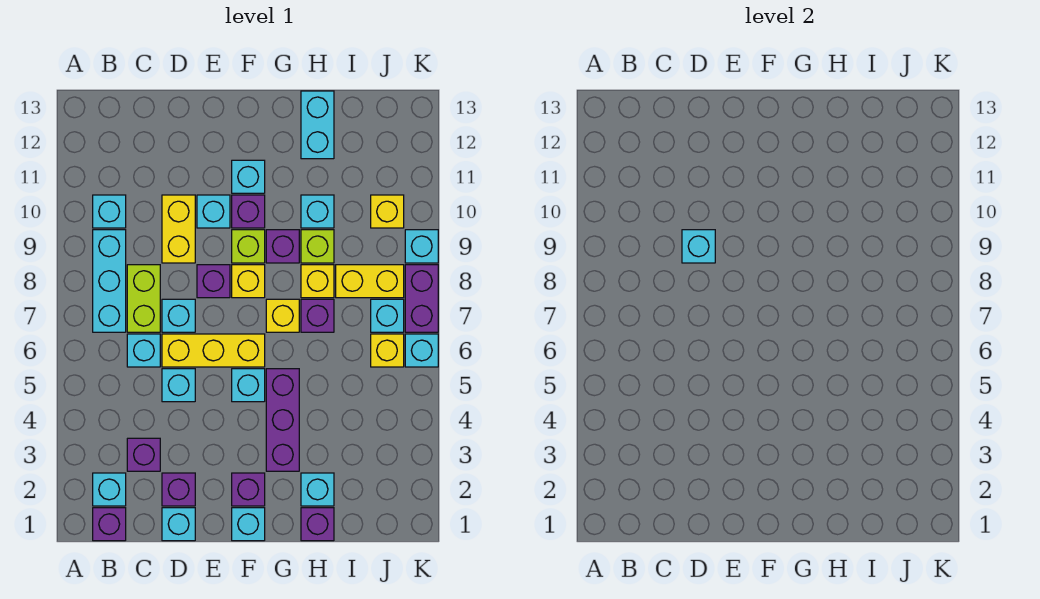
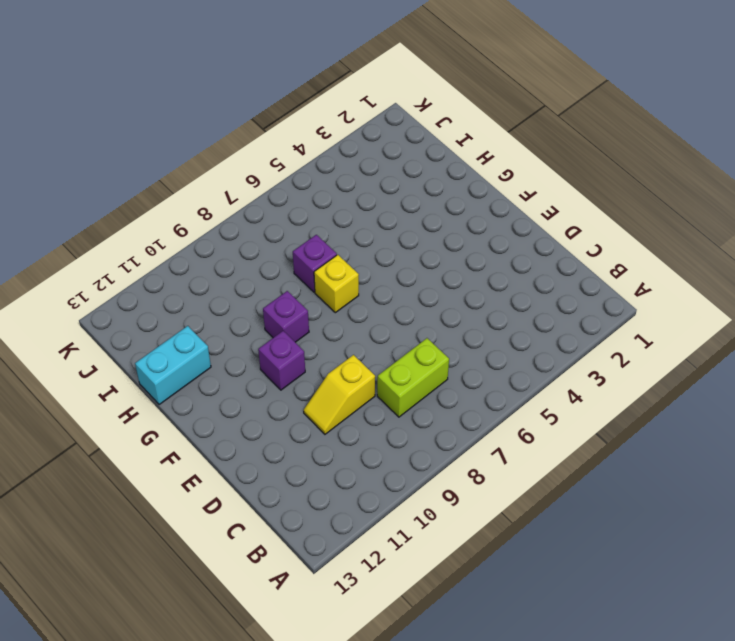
yellow 1x2 slope [304,355,375,434] -> yellow 1x2 brick [162,195,195,263]
none -> purple 1x1 brick [93,508,126,541]
none -> cyan 1x1 brick [93,473,126,506]
none -> cyan 1x3 brick [93,230,126,332]
none -> cyan 1x1 brick [93,195,126,228]

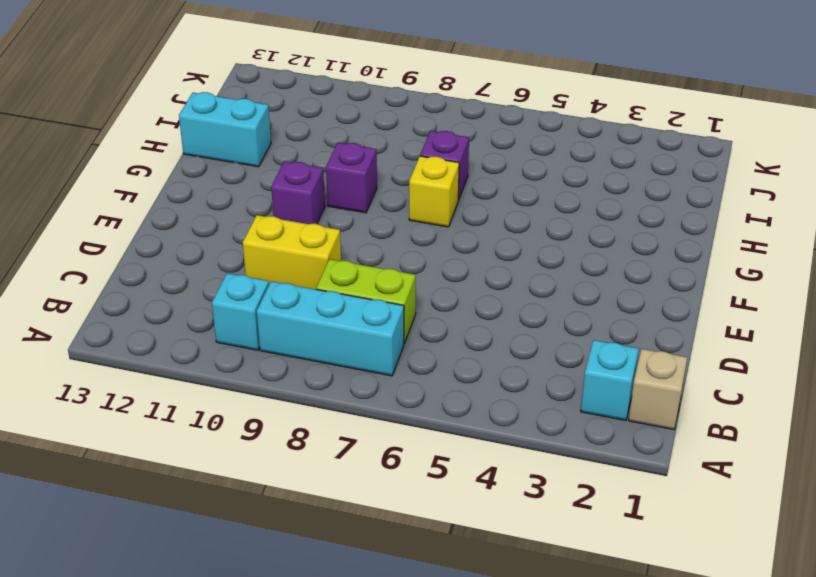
tan 1x1 brick [629,349,687,430] -> purple 1x1 brick [93,508,126,541]
none -> purple 1x1 brick [127,438,160,471]
none -> cyan 1x1 brick [127,334,160,367]
none -> cyan 1x1 brick [162,508,195,541]
none -> purple 1x1 brick [162,473,195,506]

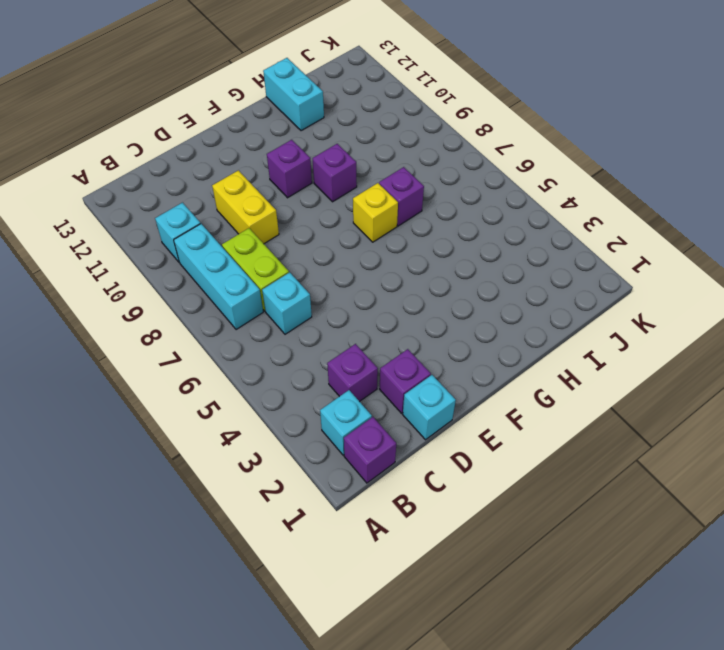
none -> cyan 1x1 brick [162,369,195,402]
none -> yellow 1x3 brick [162,334,265,367]
none -> cyan 1x1 brick [162,299,195,332]
none -> purple 1x1 brick [197,265,230,298]

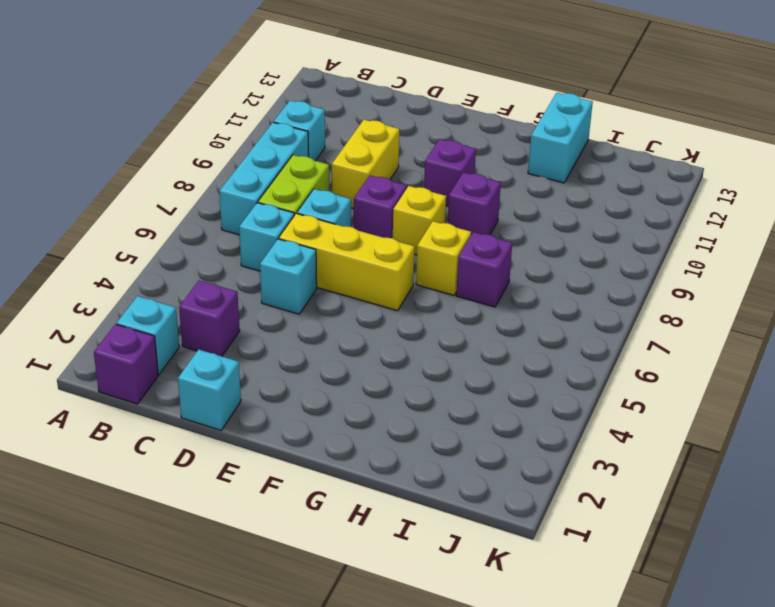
none -> purple 1x1 brick [162,473,195,506]
none -> cyan 1x1 brick [197,195,230,228]
none -> cyan 1x1 brick [232,508,265,541]
none -> purple 1x1 brick [232,473,265,506]

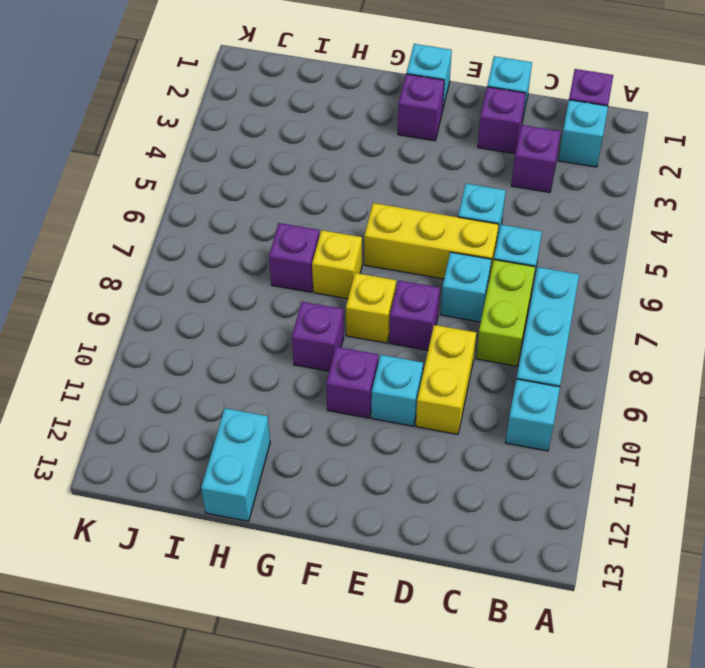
none -> cyan 1x1 brick [232,369,265,402]
none -> lime 1x1 brick [232,230,265,263]
none -> cyan 1x1 brick [232,160,265,193]
none -> purple 1x3 brick [266,369,299,471]

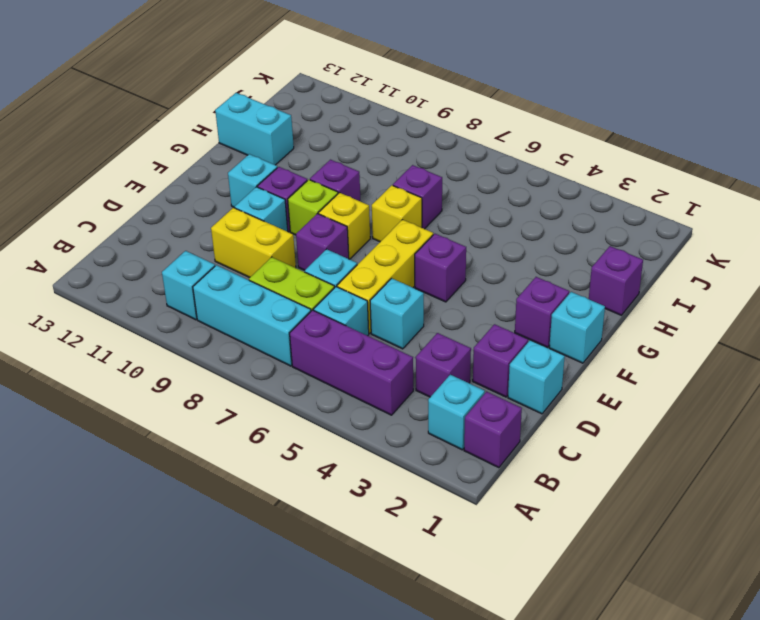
purple 1x3 brick [290,310,413,415] -> purple 1x3 brick moved to [266,369,299,471]
purple 1x1 brick [415,234,466,302] -> cyan 1x1 brick [232,369,265,402]
none -> cyan 1x1 brick [301,473,334,506]
none -> yellow 1x1 brick [301,265,334,298]
none -> lime 1x1 brick [301,230,334,263]
none -> cyan 1x1 brick [301,195,334,228]

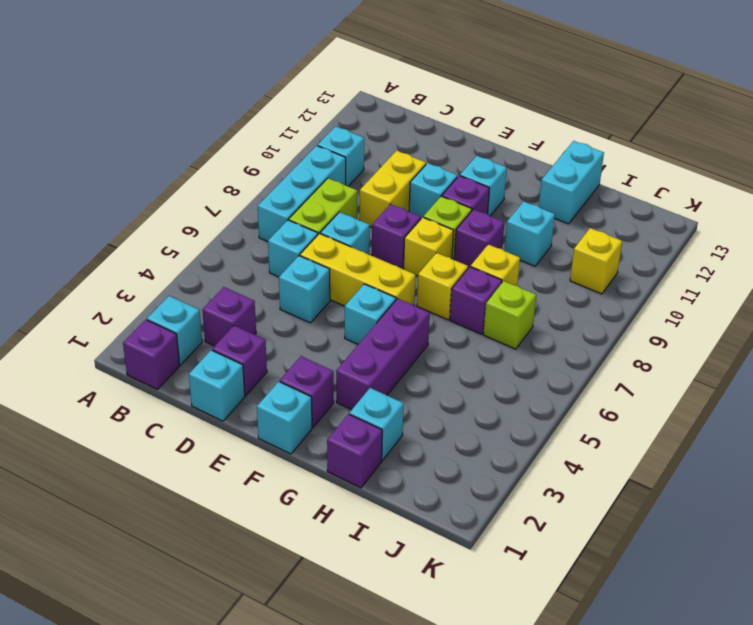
lime 1x1 brick [483,281,536,349] -> lime 1x1 brick moved to [301,230,334,263]
none -> yellow 1x2 brick [336,265,404,298]
none -> yellow 1x1 brick [371,334,404,367]
none -> cyan 1x1 brick [371,299,404,332]
none -> cyan 1x1 brick [405,334,438,367]

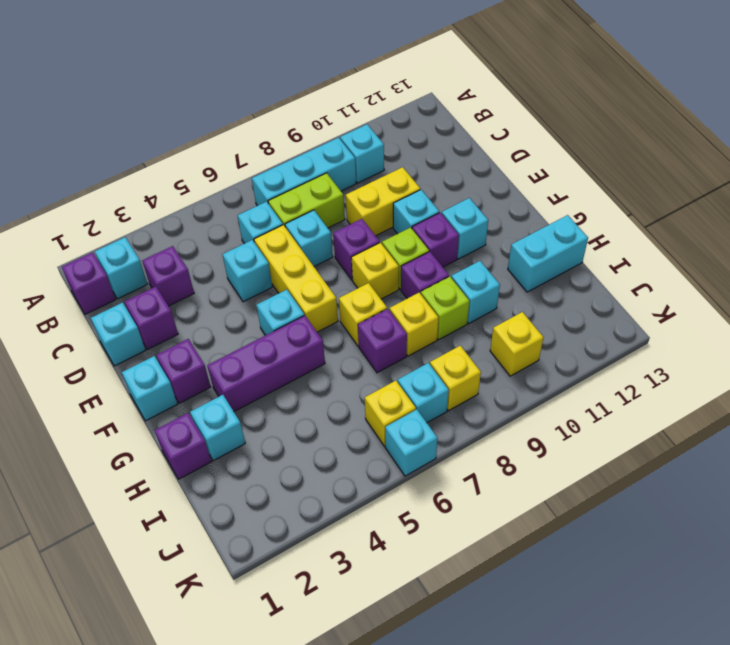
yellow 1x1 brick [430,346,481,411] -> yellow 1x2 brick [336,265,404,298]
none -> purple 1x2 brick [405,265,438,332]
none -> cyan 1x1 brick [405,230,438,263]
none -> cyan 1x1 brick [682,230,715,263]

